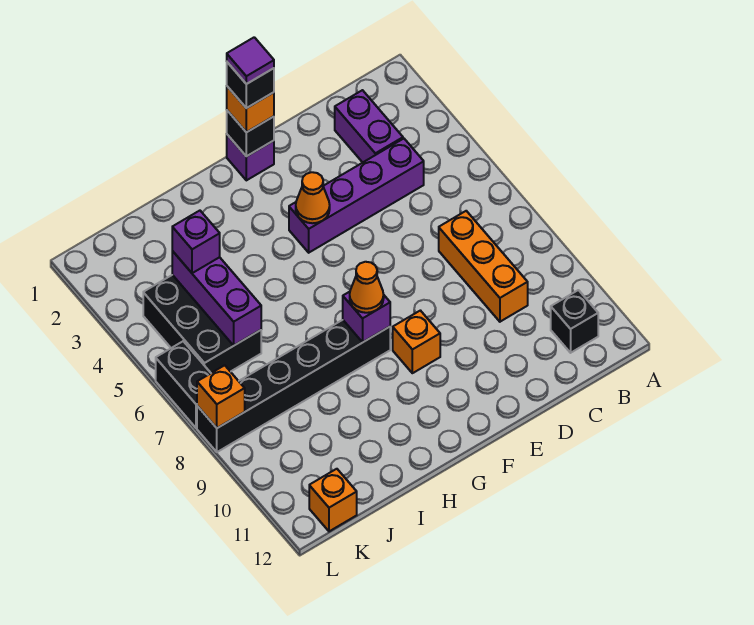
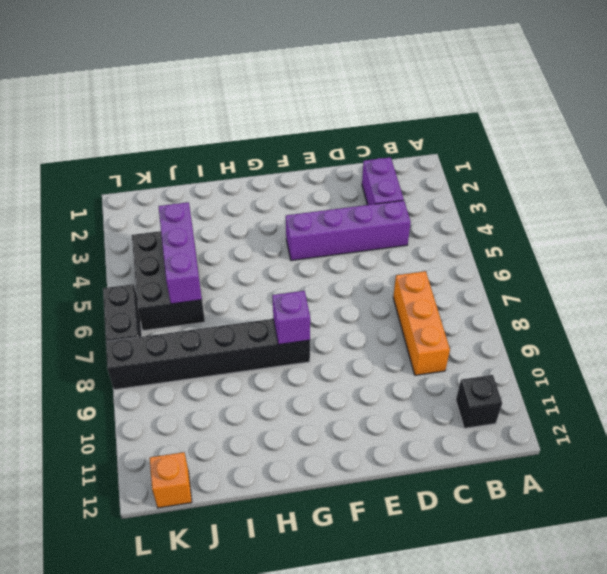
none -> purple 1x1 brick [227,135,274,180]
none -> orange 1x1 brick [393,311,440,373]
none -> black 1x1 brick [227,111,274,156]

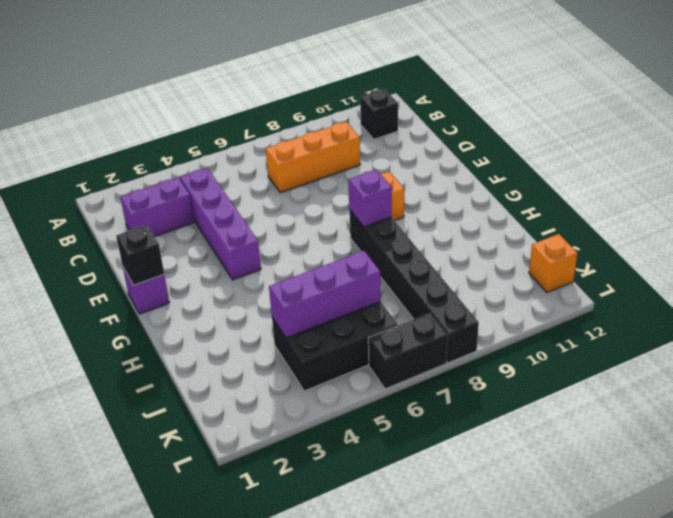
none -> orange 1x1 cone [296,172,330,223]
none -> orange 1x1 brick [197,365,245,428]
none -> orange 1x1 brick [227,86,274,132]

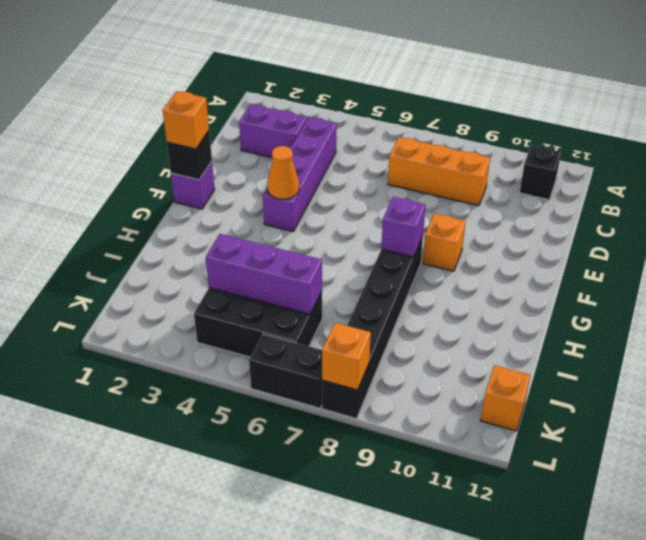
none -> orange 1x1 cone [350,262,384,313]
none -> purple 1x1 brick [172,211,220,273]
none -> black 1x1 brick [227,62,274,108]

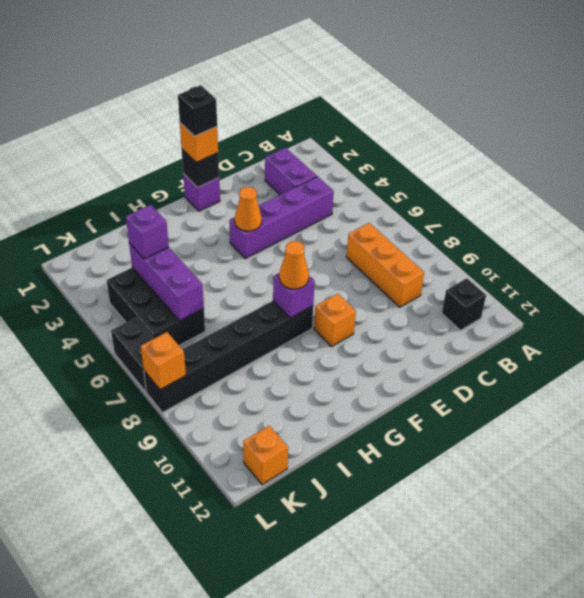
none -> purple 1x1 tile [227,37,274,84]

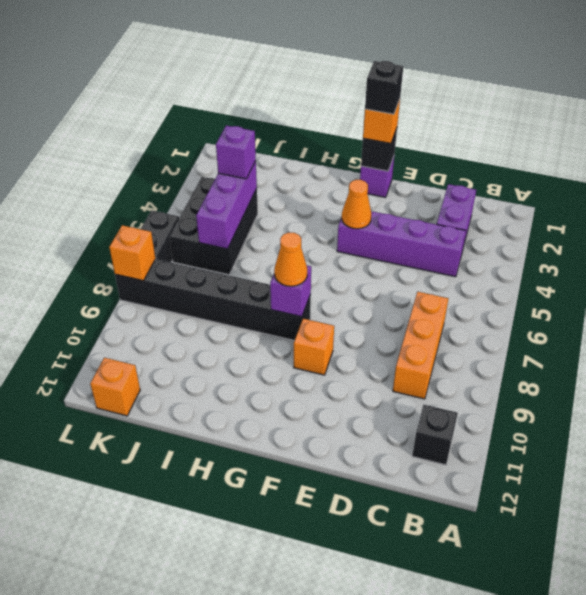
none -> purple 1x1 tile [227,37,274,84]

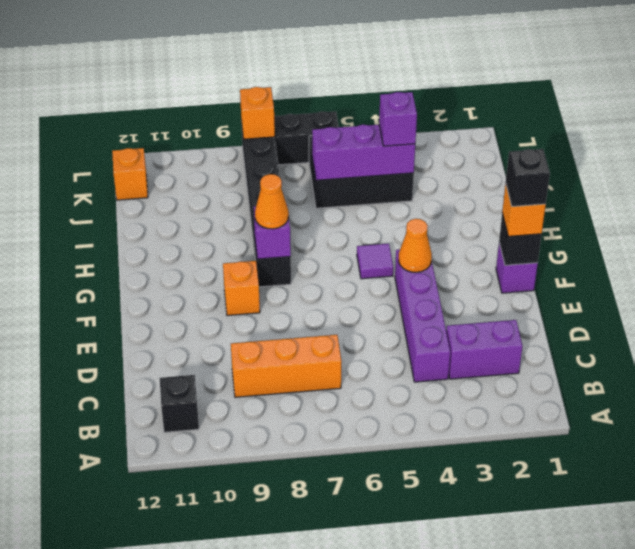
purple 1x1 tile [357,244,393,279] -> purple 1x1 tile moved to [227,37,274,84]

